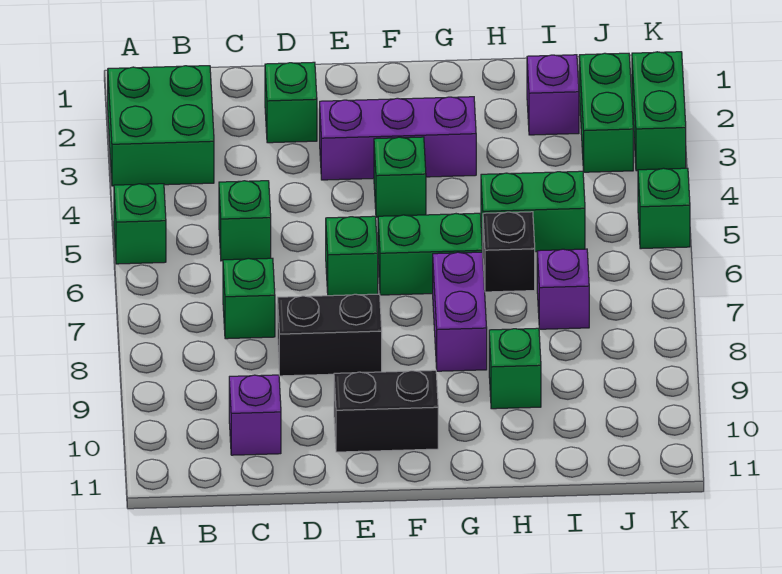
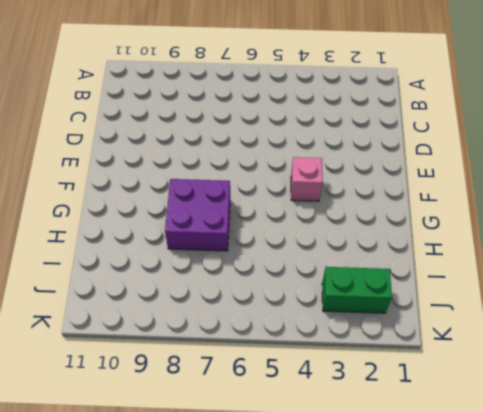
pink 1x1 brick [291,157,322,201] -> green 1x1 brick [374,137,426,217]
purple 2x2 brick [165,179,230,251] -> purple 1x2 brick [433,252,487,371]
none -> green 2x2 brick [108,66,214,186]
none -> green 1x1 brick [114,184,166,264]
none -> green 1x1 brick [219,181,271,261]

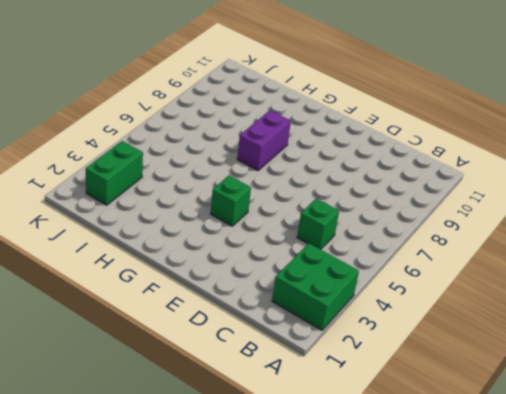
none -> green 1x1 brick [114,184,166,264]
none -> green 1x1 brick [223,258,275,339]
none -> purple 1x1 brick [229,375,281,455]

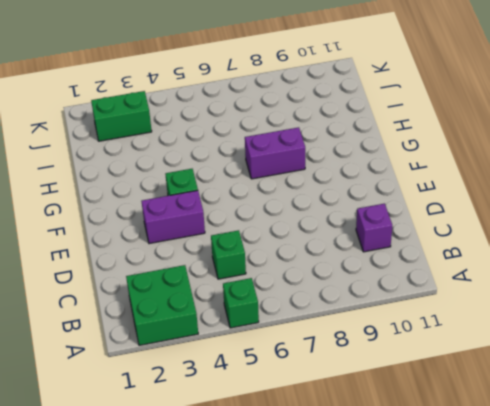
purple 1x2 brick [142,190,205,244] -> purple 1x3 brick [320,97,476,180]
none -> green 1x1 brick [223,258,275,339]
none -> green 1x1 brick [265,62,317,143]
none -> black 1x2 brick [277,294,382,376]

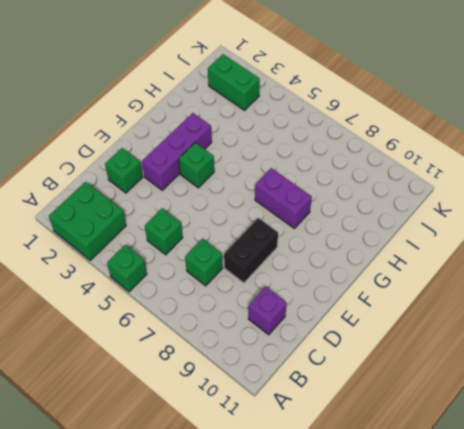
none -> green 1x1 brick [326,216,378,296]
none -> black 1x2 brick [334,370,438,452]
none -> green 1x2 brick [378,213,482,295]

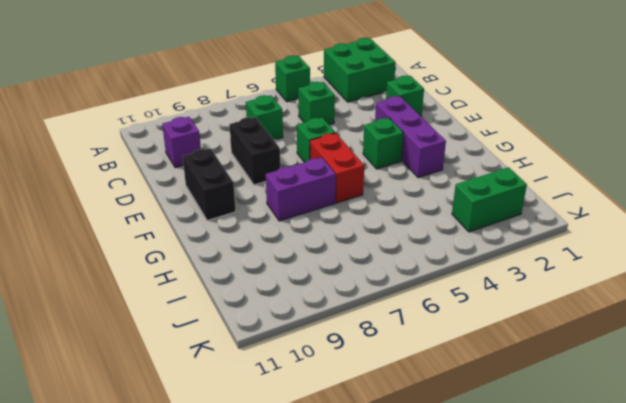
red 1x2 brick [310,133,364,203] -> green 1x2 brick [378,213,482,295]
none -> green 1x2 brick [481,171,585,252]
none -> black 1x1 brick [483,212,535,292]
none -> green 1x1 brick [489,328,541,409]

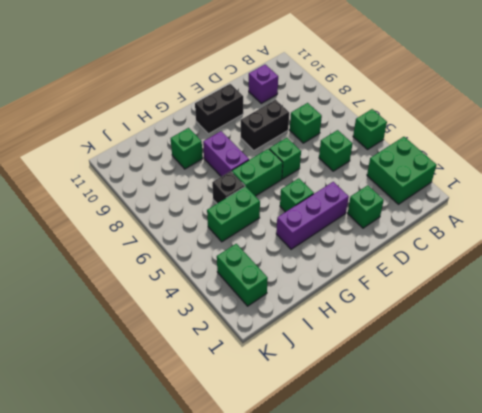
none -> purple 1x1 brick [527,55,579,135]
none -> purple 1x1 brick [537,249,589,329]
none -> green 1x2 brick [632,52,686,171]

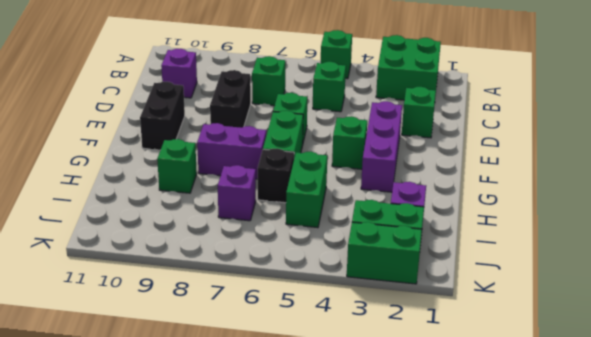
none -> green 1x1 brick [638,168,690,249]

